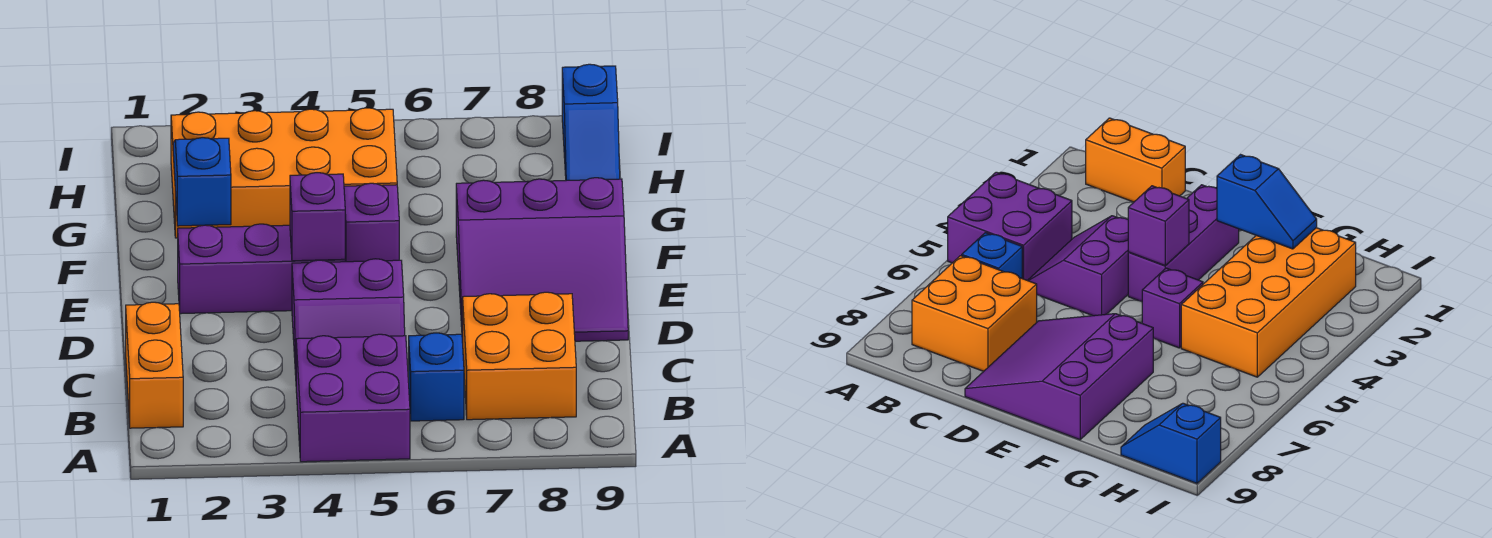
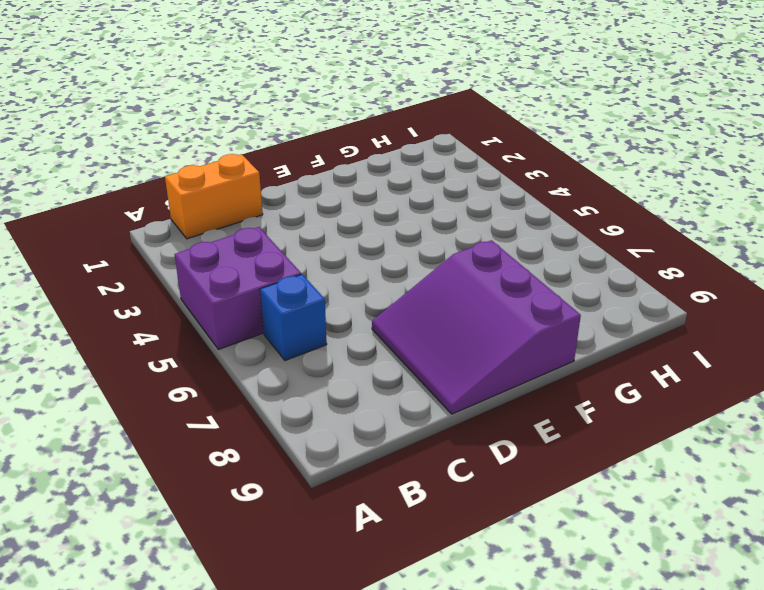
none -> orange 2x2 brick [463,292,576,420]
none -> purple 2x2 slope [292,259,405,375]
none -> purple 1x3 brick [178,224,345,314]

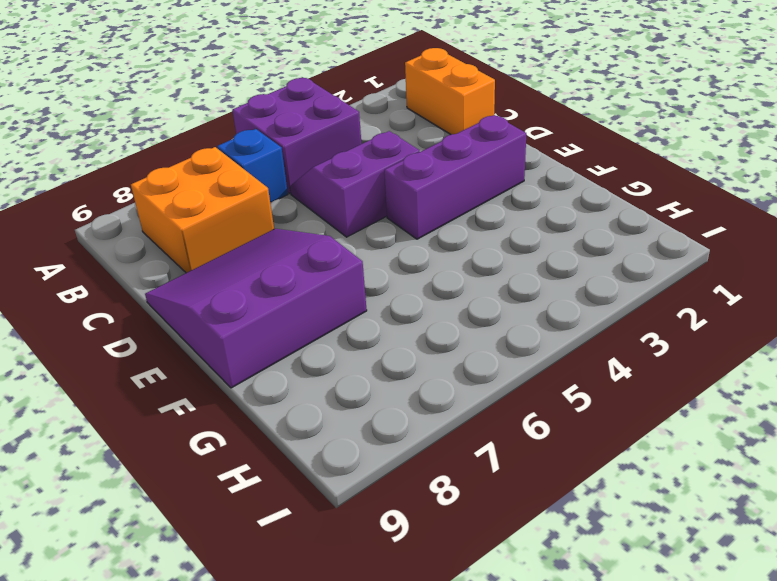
none -> purple 1x1 brick [344,183,399,262]
none -> orange 2x4 brick [171,108,397,238]
none -> blue 1x2 slope [562,64,620,180]

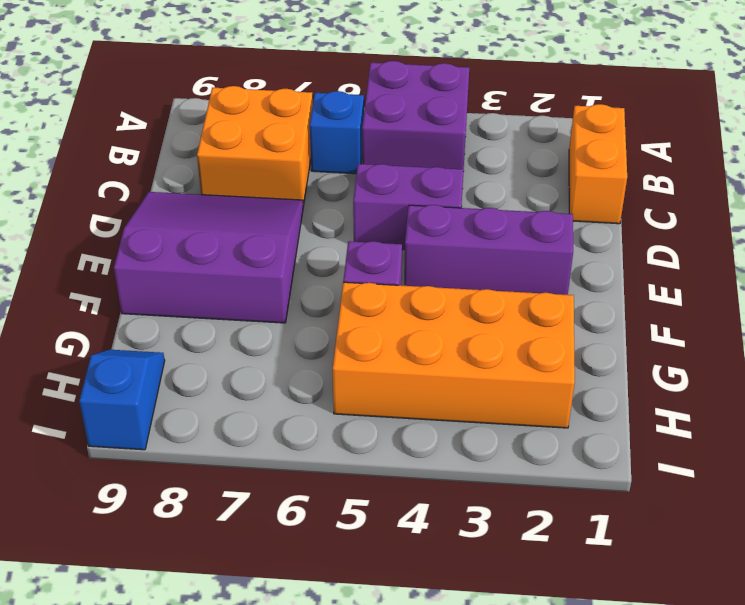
none -> purple 1x1 brick [290,173,345,261]
none -> blue 1x2 slope [173,138,231,226]

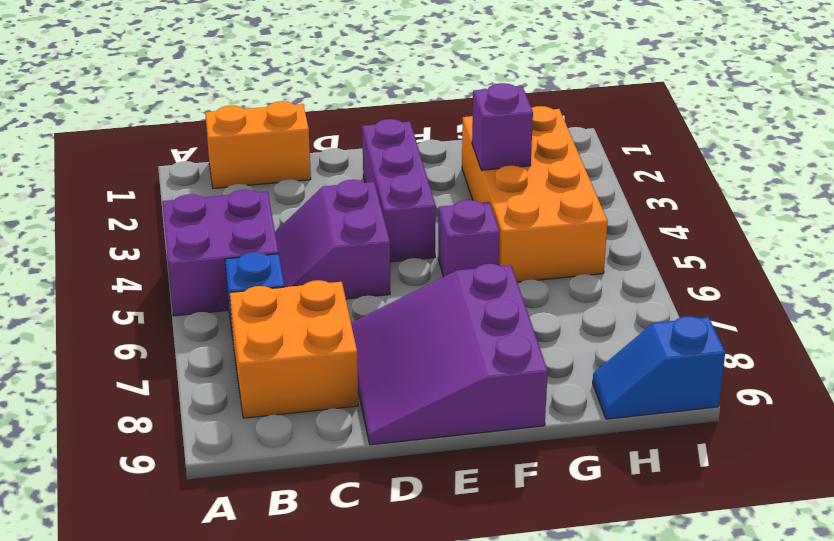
purple 1x1 brick [472,83,533,170] -> purple 1x1 brick moved to [290,173,345,261]
none -> blue 1x2 slope [173,138,231,226]

